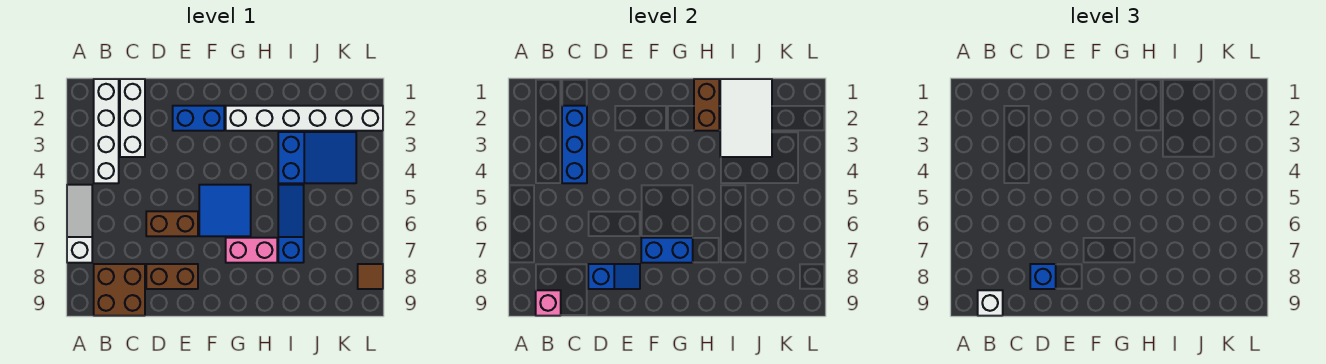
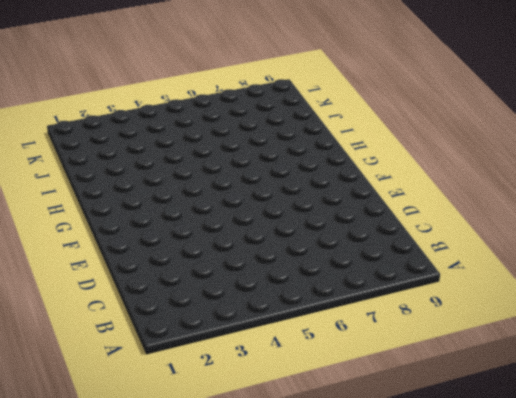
none -> white 1x3 slope [67,185,92,263]
none -> white 1x4 brick [94,79,119,183]
none -> brown 2x2 brick [94,264,145,316]

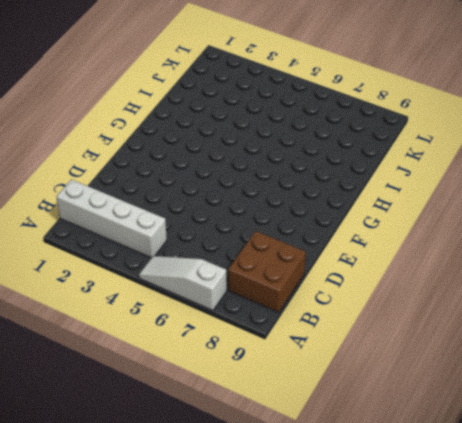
none -> white 1x3 brick [120,79,145,157]
none -> brown 1x2 brick [146,211,198,236]
none -> brown 1x2 brick [146,264,198,289]

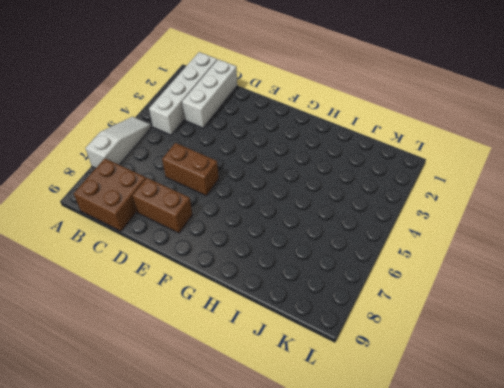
none -> blue 1x2 brick [173,106,224,131]
none -> blue 2x2 tile [199,185,251,236]
none -> white 1x6 brick [226,106,383,131]

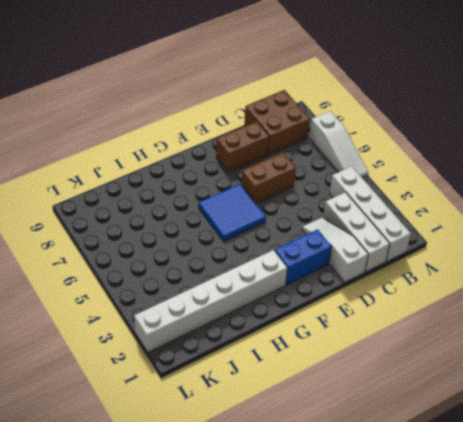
white 1x3 slope [302,217,368,282] -> none
none -> pink 1x2 brick [226,238,277,263]
none -> blue 2x3 slope [278,132,356,183]
none -> blue 1x3 slope [278,185,304,263]

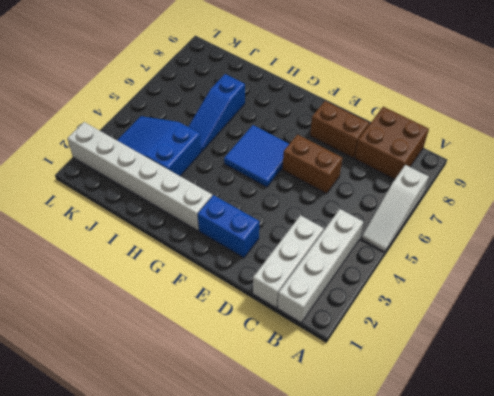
none -> pink 1x2 brick [226,238,277,263]
none -> brown 1x1 tile [358,264,383,289]
none -> pink 1x1 brick [536,290,561,316]

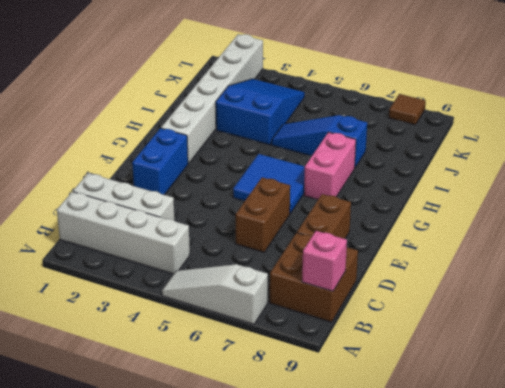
none -> blue 1x3 brick [562,106,587,183]
none -> blue 1x2 slope [588,264,640,289]
none -> blue 1x2 brick [641,238,693,263]

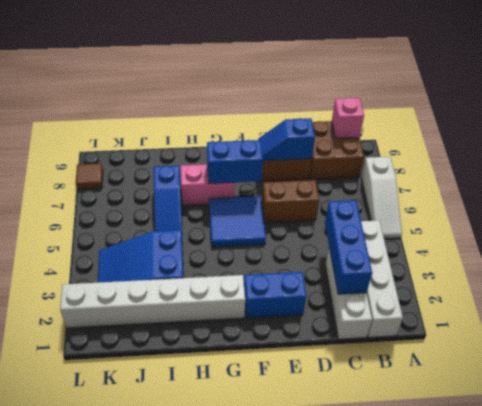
none -> brown 1x2 brick [694,79,719,131]
none -> white 2x3 tile [720,79,772,157]
none -> white 1x1 brick [978,290,1003,316]

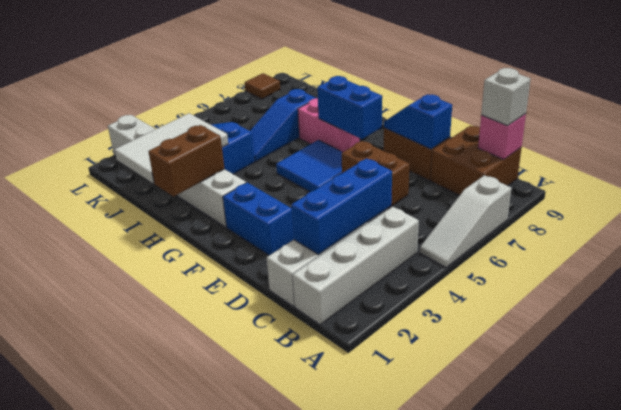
none -> blue 1x1 brick [1030,264,1056,289]

